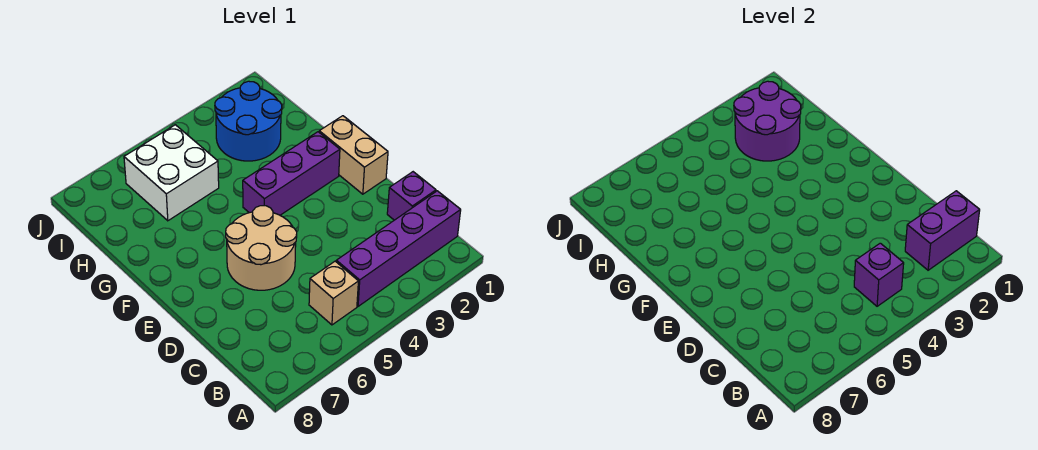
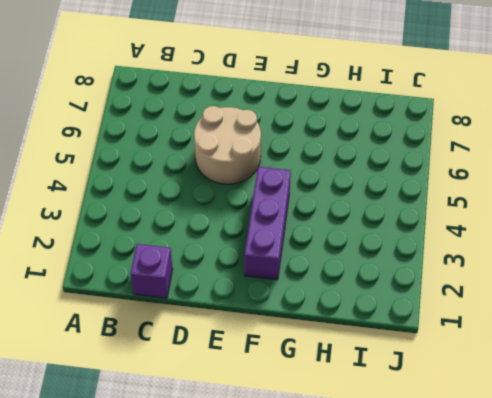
none -> purple 1x4 brick [336,191,461,306]
none -> tan 1x1 brick [309,261,358,325]

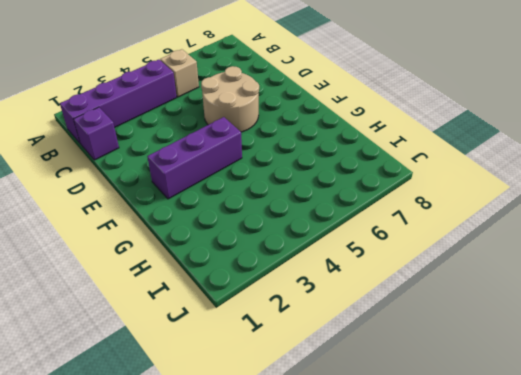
none -> tan 1x2 brick [319,116,388,194]
none -> blue 2x2 round brick [215,81,282,161]

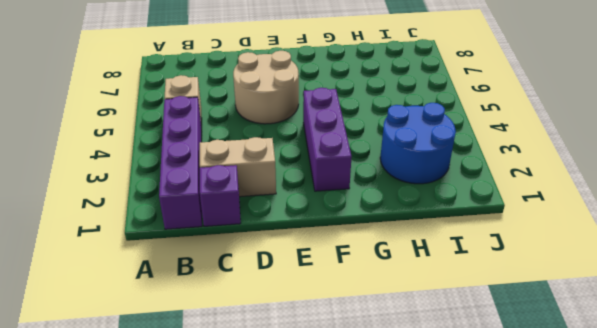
tan 1x2 brick [200,137,276,197] -> tan 1x2 brick moved to [319,116,388,194]
none -> white 2x2 brick [124,125,219,221]
none -> purple 1x2 brick [905,191,980,270]

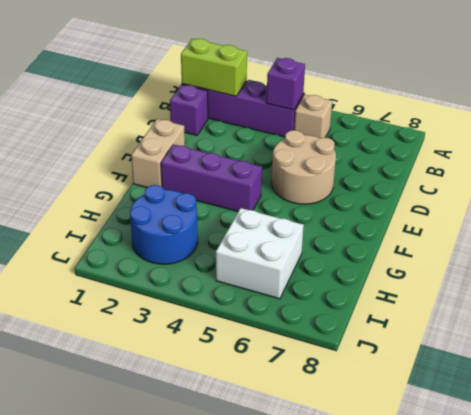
lime 1x2 brick [181,39,247,96] -> purple 1x2 brick [905,191,980,270]
none -> purple 2x2 round brick [734,81,801,161]

